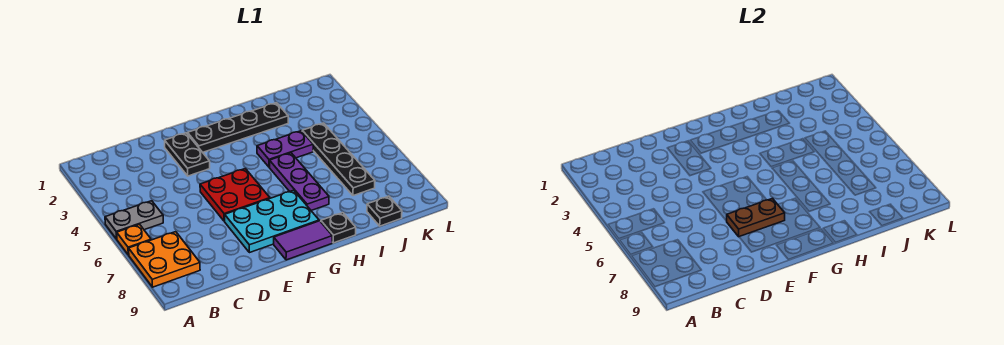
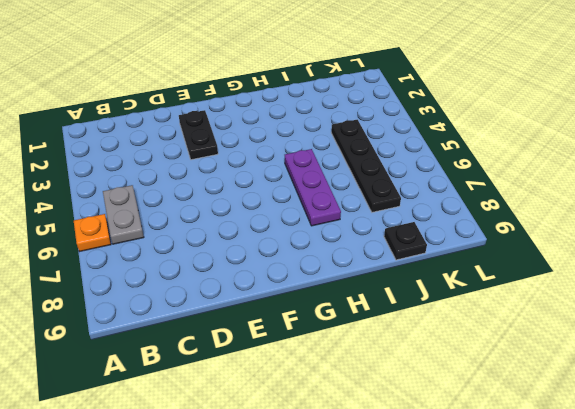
grey 1x2 plate [103,185,144,244] -> grey 1x2 plate turned to [105,201,163,239]
none -> orange 2x2 plate [129,232,200,287]
none -> red 2x2 plate [200,169,270,221]
none -> cyan 2x3 plate [225,190,319,253]

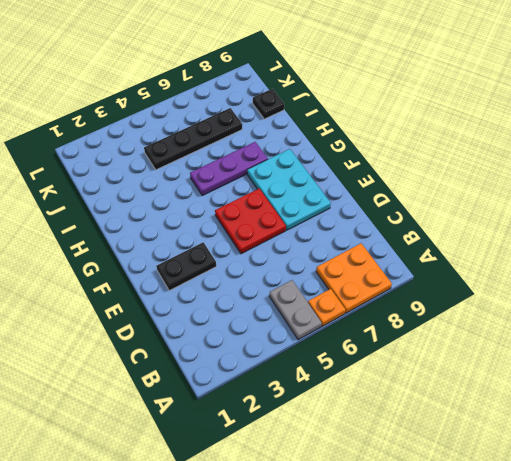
none -> black 1x4 plate [188,103,288,152]
none -> purple 1x2 tile [274,221,332,260]
none -> purple 1x2 plate [257,131,313,167]

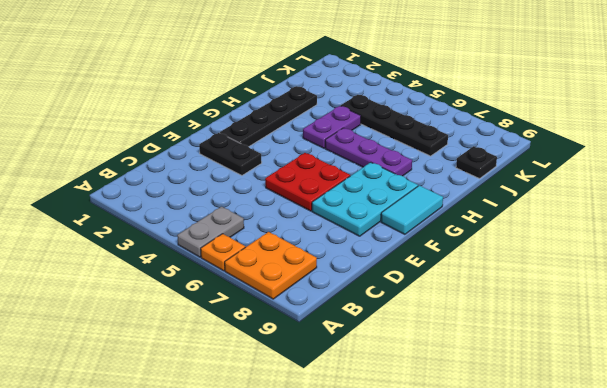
cyan 1x2 tile [381,185,443,234] -> purple 1x2 tile [274,221,332,260]
none -> black 1x1 plate [321,213,356,243]
none -> brown 1x2 plate [727,198,785,237]

